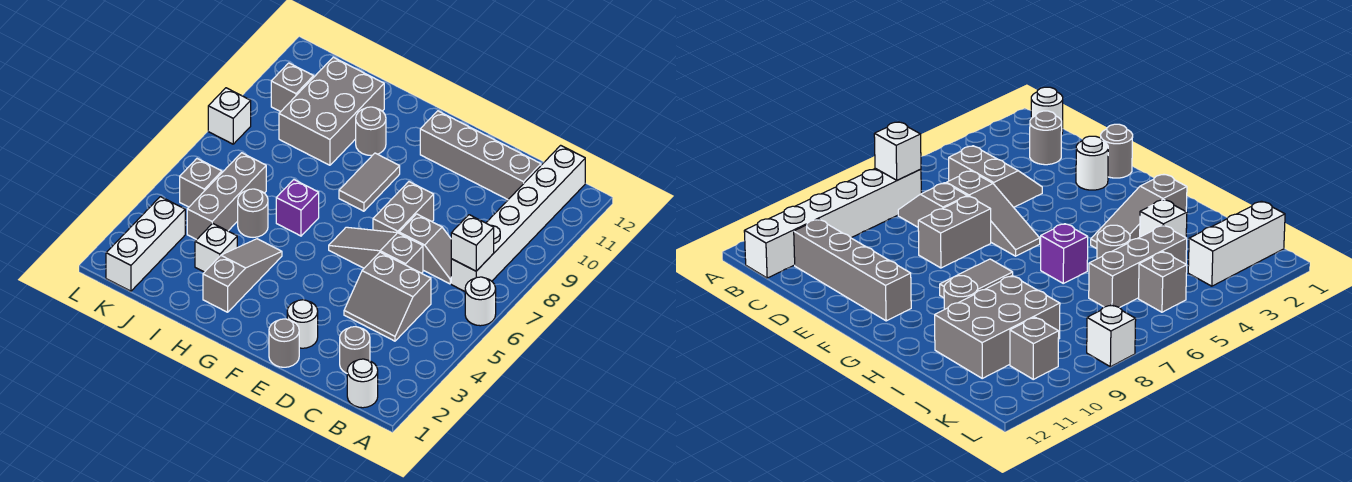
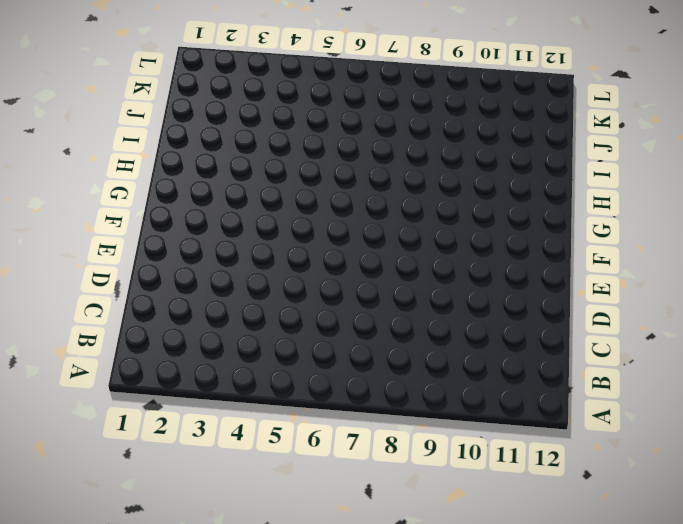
none -> white 1x1 round brick [465,277,496,326]
none -> white 1x1 round brick [347,359,378,408]
none -> white 1x6 brick [451,145,585,291]

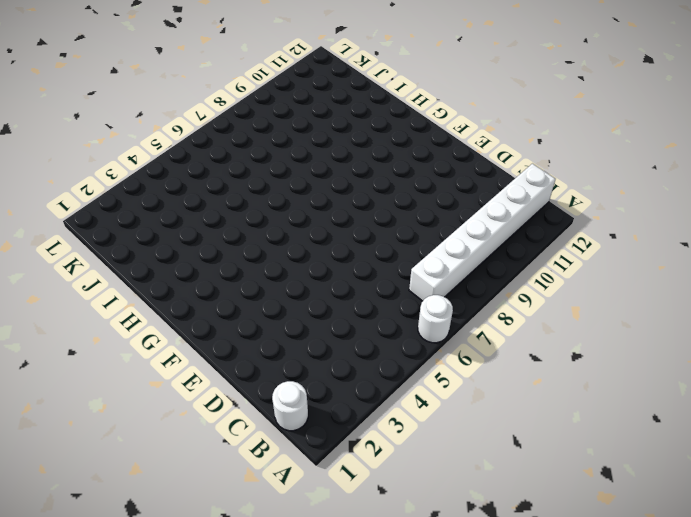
none -> grey 1x1 round brick [340,327,370,373]
none -> grey 2x2 slope [344,252,431,341]
none -> grey 1x2 slope [399,214,451,284]

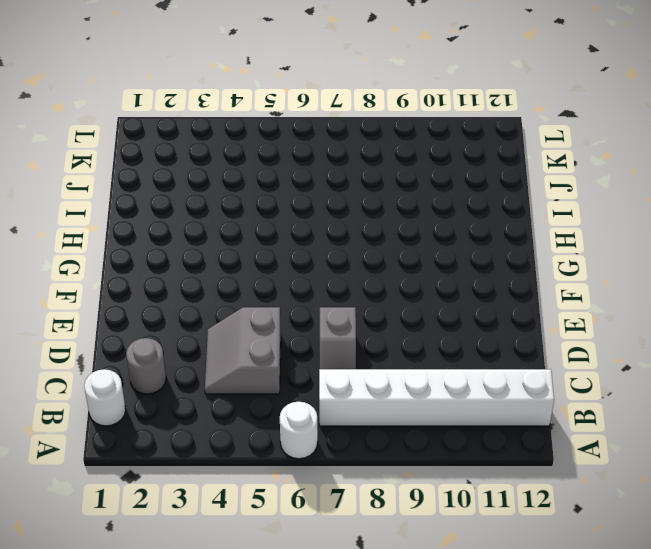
none -> grey 1x4 brick [420,111,541,200]
none -> grey 1x3 slope [329,227,423,273]
none -> grey 1x1 round brick [269,319,299,367]

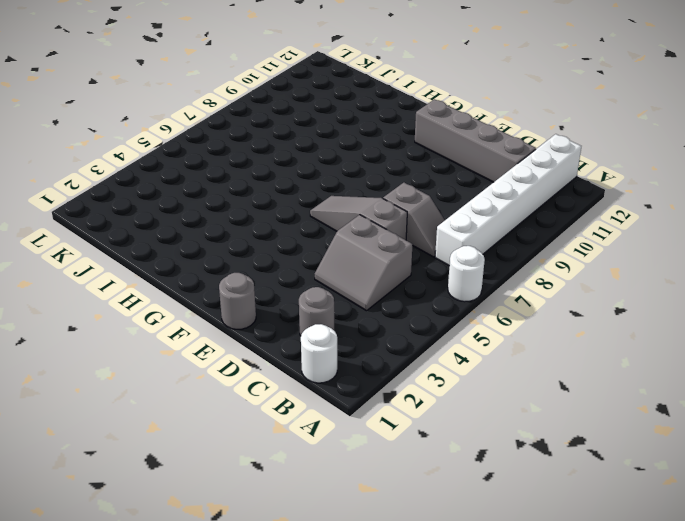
none -> white 1x1 round brick [287,300,318,348]
none -> grey 1x2 brick [373,182,434,233]
none -> grey 1x2 tile [339,153,400,211]

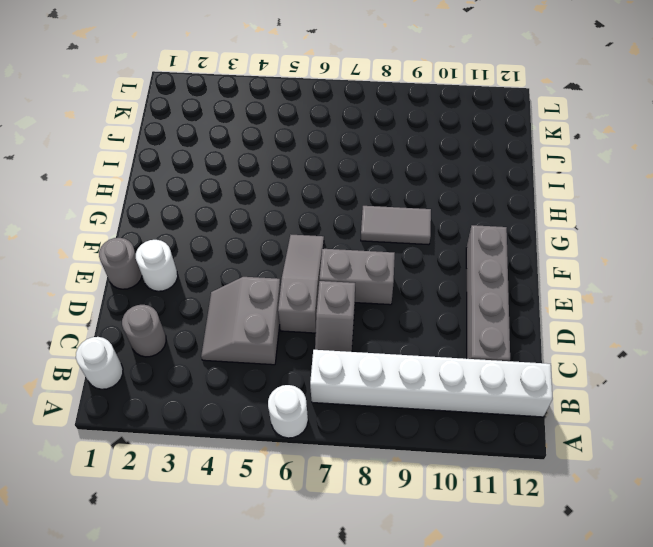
none -> grey 1x3 slope [203,239,282,312]
none -> purple 1x1 brick [276,180,319,236]
none -> grey 1x1 round brick [356,107,386,155]

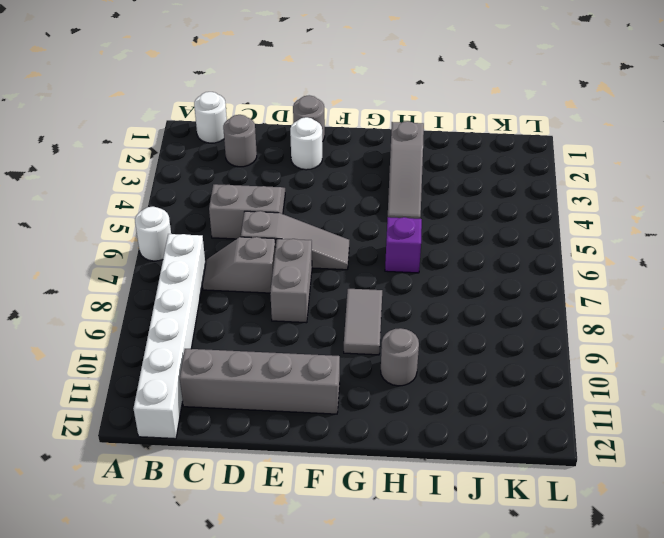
none -> white 1x1 brick [195,223,237,272]
none -> grey 1x1 round brick [238,189,268,237]
none -> grey 2x3 brick [279,57,384,165]

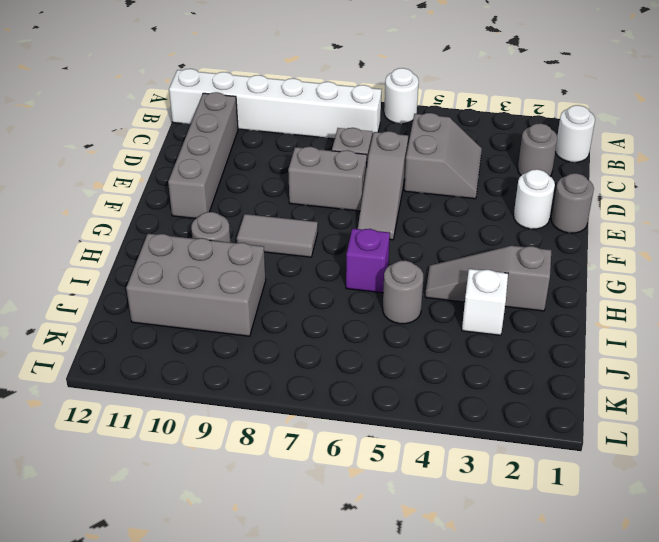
none -> grey 1x3 brick [187,153,266,240]
none -> white 1x3 brick [106,197,185,291]
none -> grey 1x1 brick [180,159,222,207]

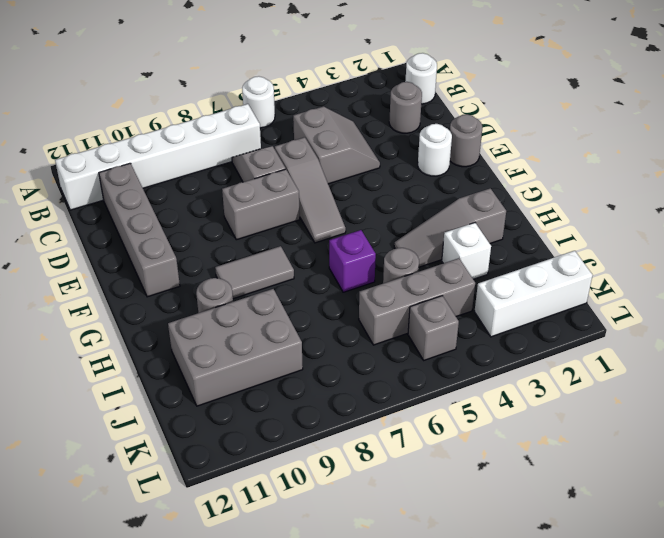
none -> grey 1x1 brick [271,63,314,112]
none -> white 1x1 brick [208,88,251,144]
none -> white 1x1 brick [451,215,494,271]

